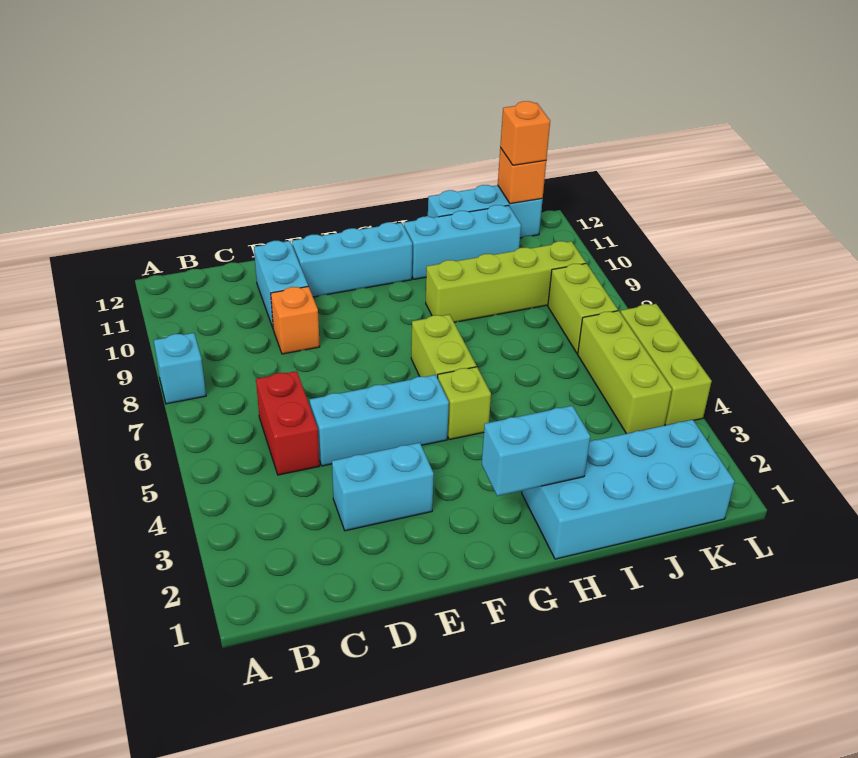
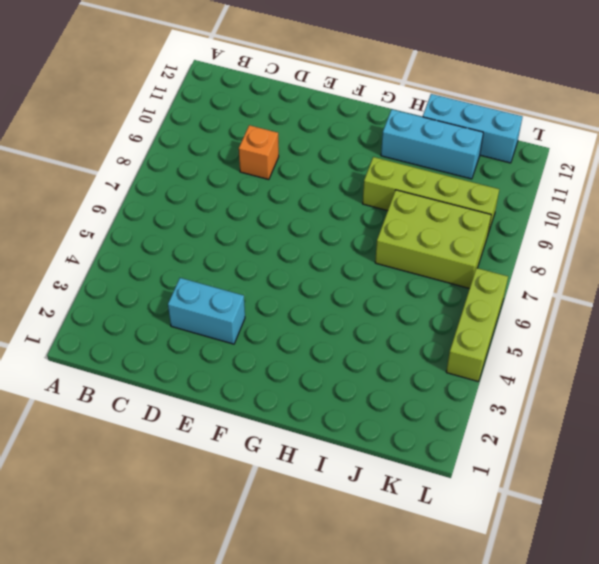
lime 2x3 brick [375,190,491,288] -> lime 1x2 brick [548,263,618,354]
none -> cyan 1x1 brick [154,333,206,404]
none -> red 1x2 brick [256,371,320,475]
none -> cyan 1x3 brick [310,375,449,466]

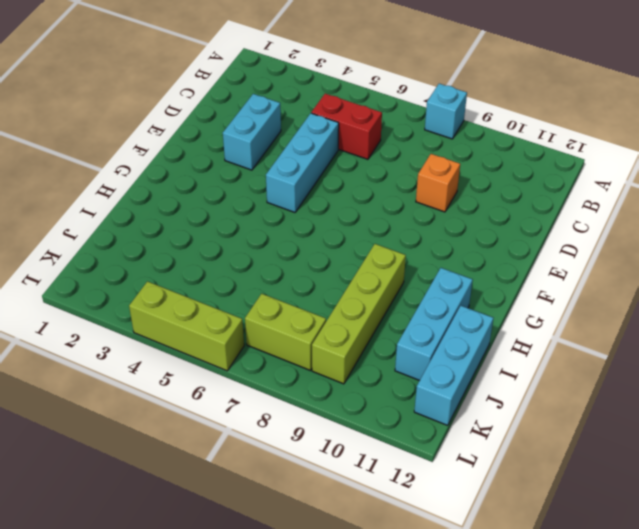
none -> cyan 1x2 brick [254,241,308,328]
none -> cyan 1x3 brick [292,222,412,297]
none -> lime 1x1 brick [438,367,491,440]

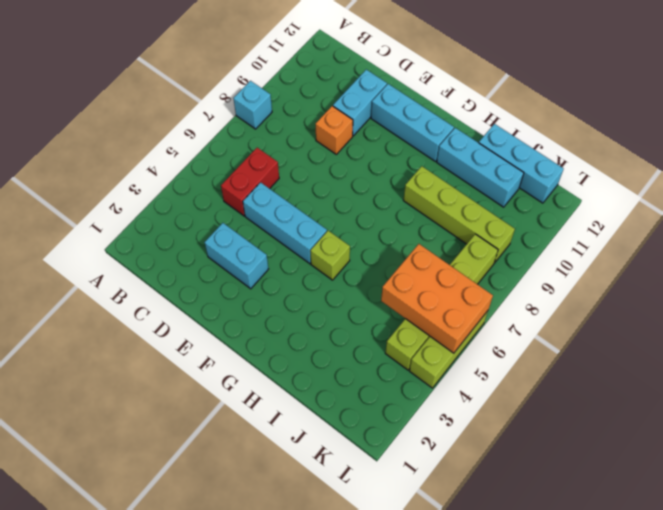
orange 2x3 brick [381,244,493,353] -> none
none -> lime 1x2 brick [411,314,476,378]
none -> cyan 2x4 brick [522,420,735,559]
none -> cyan 1x2 brick [482,406,590,496]

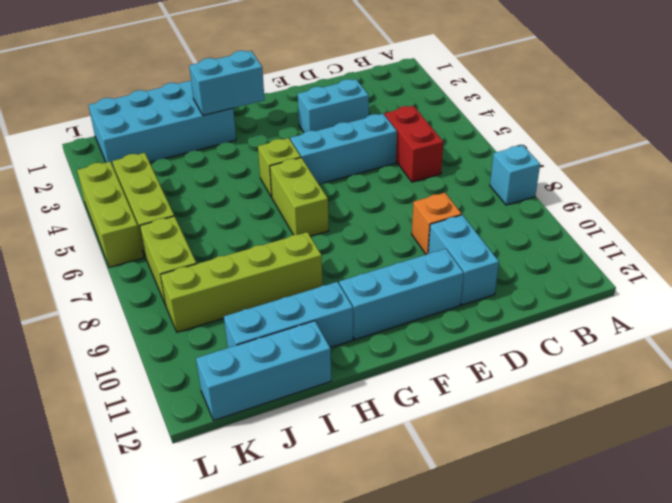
none -> orange 1x1 brick [498,148,546,204]
none -> orange 1x1 brick [500,101,550,165]

